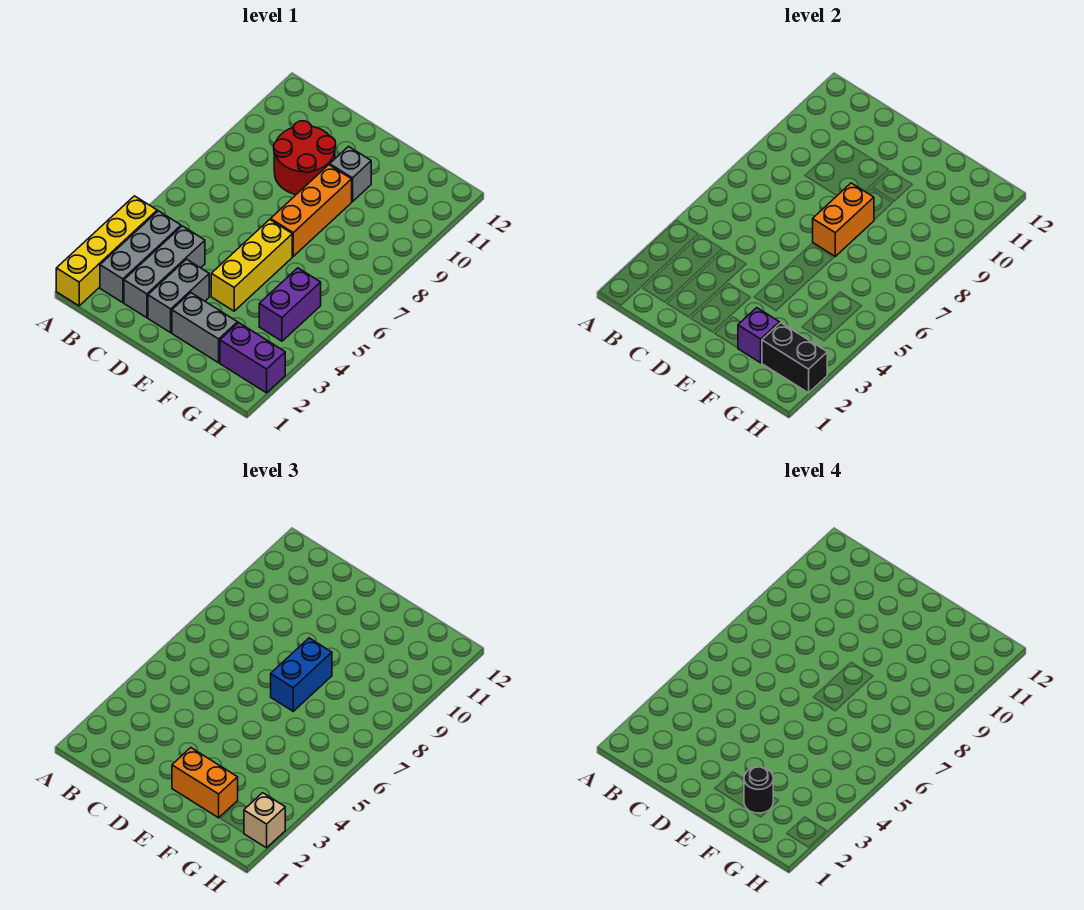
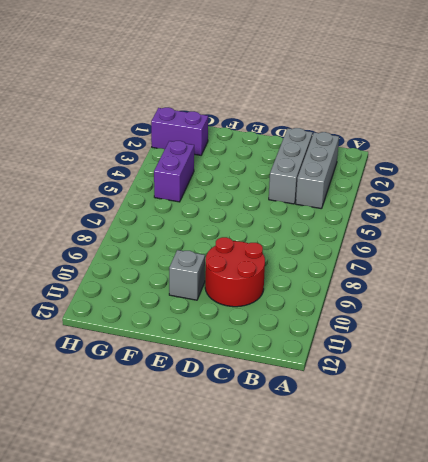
none -> yellow 1x4 brick [56,196,157,306]
none -> grey 1x2 brick [148,259,209,333]
none -> grey 1x2 brick [172,293,238,363]

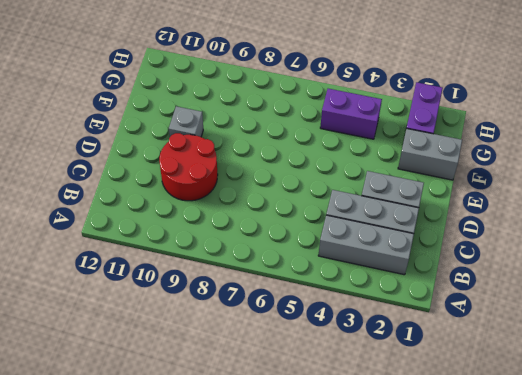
grey 1x2 brick [398,128,462,180] -> grey 1x2 brick turned to [172,293,238,363]
none -> yellow 1x4 brick [56,196,157,306]
none -> yellow 1x3 brick [211,220,292,311]
none -> orange 1x3 brick [271,165,352,256]

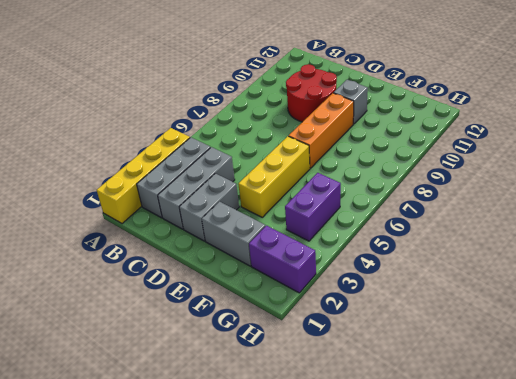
none -> orange 1x2 brick [813,183,874,256]
none -> purple 1x1 brick [738,308,780,363]
none -> black 1x2 brick [762,323,827,393]

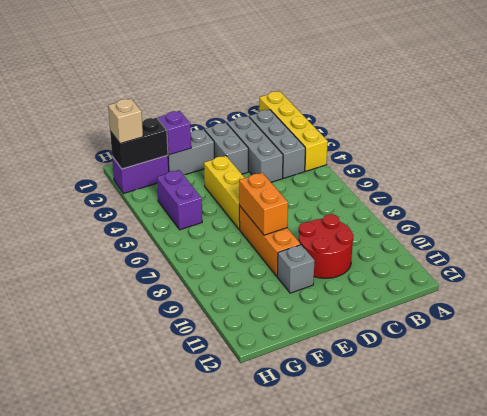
none -> orange 1x2 brick [172,748,238,818]
none -> blue 1x2 brick [271,638,332,711]
none -> black 1x1 round brick [744,767,773,813]

